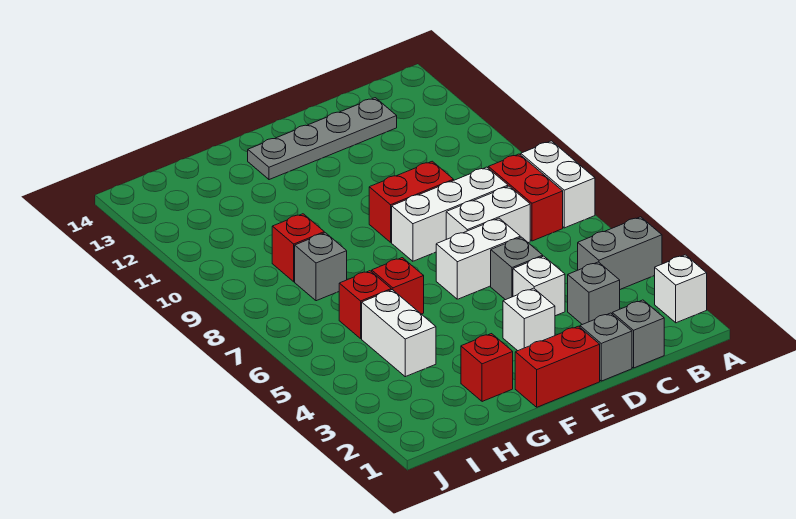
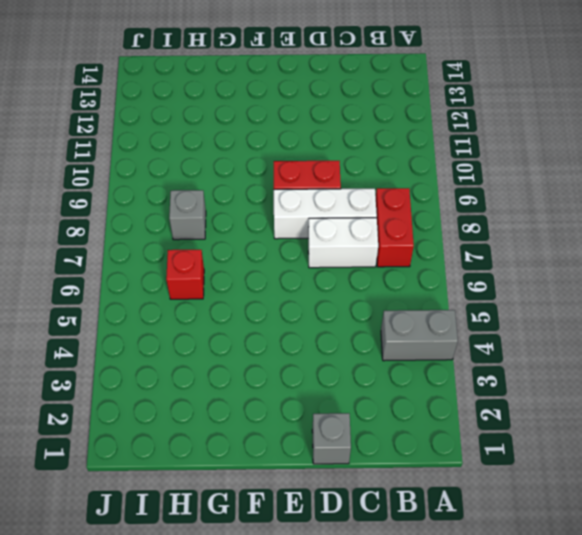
none -> white 1x1 brick [655,255,707,323]
none -> white 1x2 brick [521,141,595,228]
none -> grey 1x1 brick [612,300,664,368]

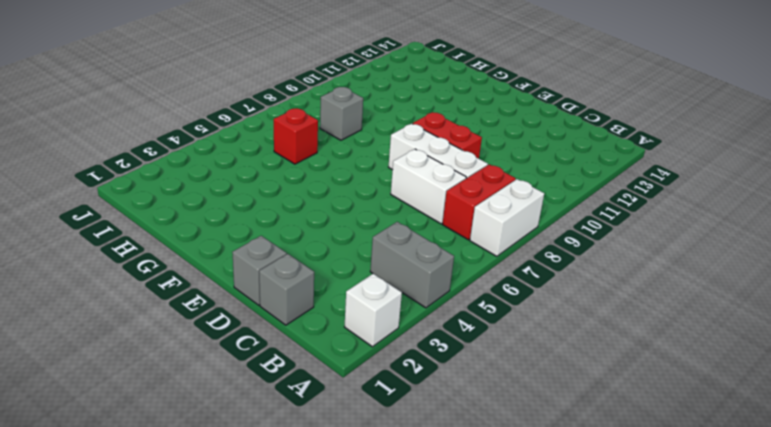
none -> grey 1x1 brick [568,262,620,325]
none -> grey 1x4 plate [248,98,397,180]
none -> white 1x1 brick [513,256,565,316]

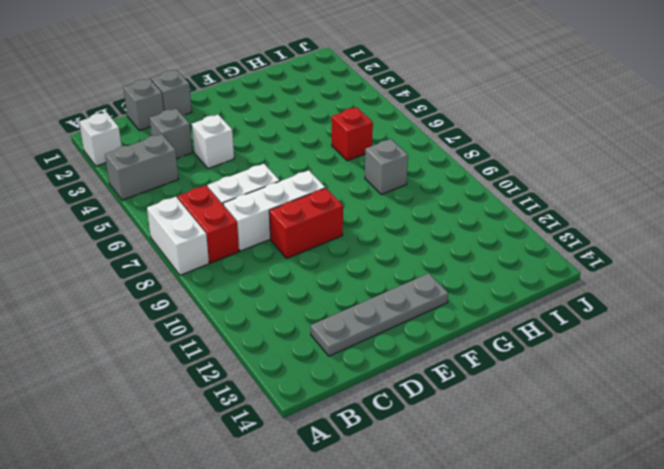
none -> grey 1x1 brick [491,237,543,300]
none -> white 1x2 brick [436,218,520,299]
none -> red 1x2 brick [515,326,600,407]

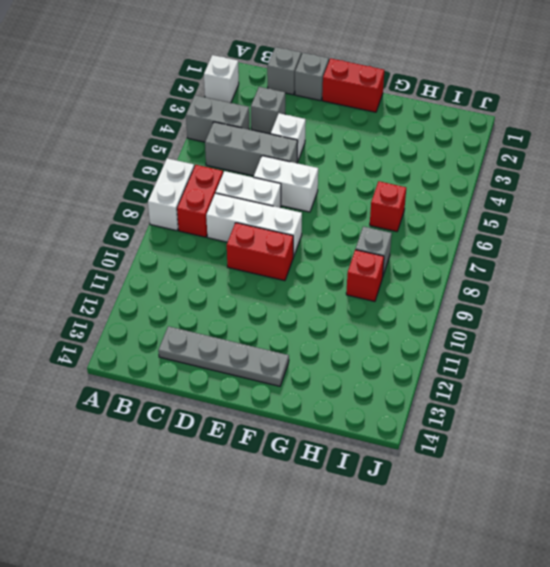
grey 1x3 brick [205,122,298,176] -> grey 1x1 brick [491,237,543,300]
none -> white 1x1 brick [503,288,555,351]
none -> red 1x1 brick [461,334,513,402]
none -> red 1x1 brick [372,258,424,314]

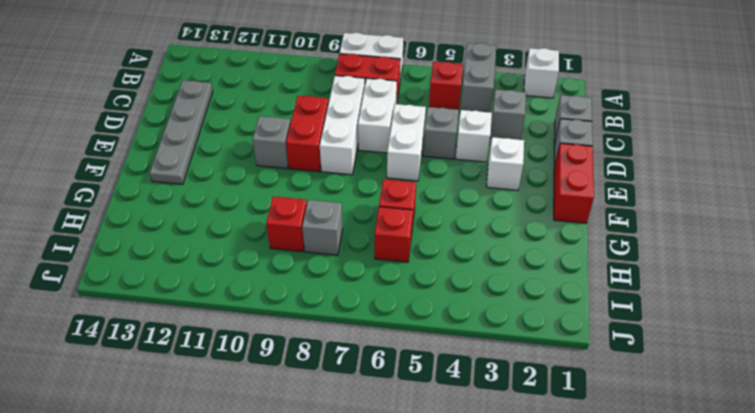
red 1x1 brick [429,62,463,110] -> red 1x1 brick moved to [461,334,513,402]
grey 1x1 brick [253,116,291,169] -> none
none -> white 1x2 brick [362,290,436,377]

